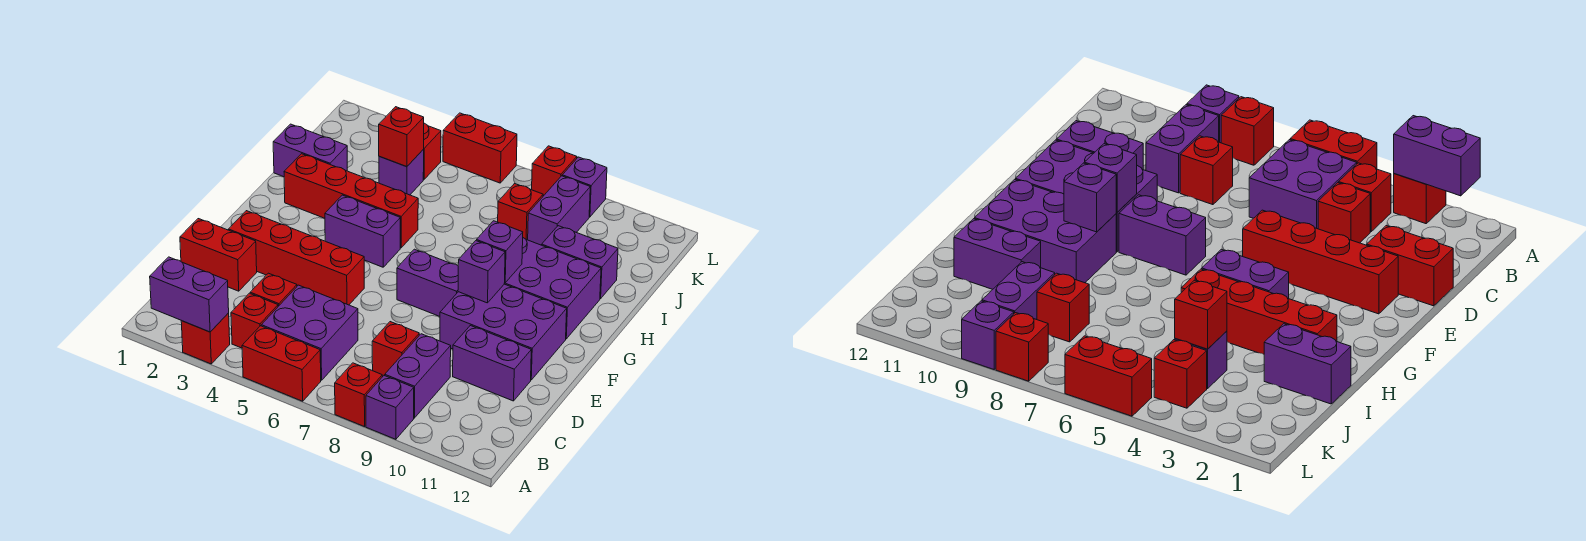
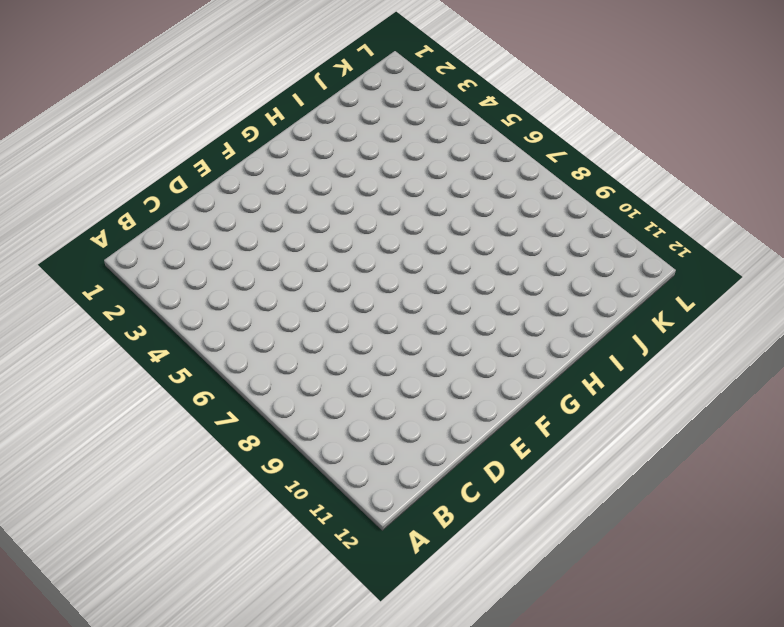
none -> red 1x1 brick [181,313,230,364]
none -> red 1x2 brick [242,326,321,401]
none -> red 1x1 brick [335,363,382,427]
none -> purple 1x1 brick [366,375,414,439]

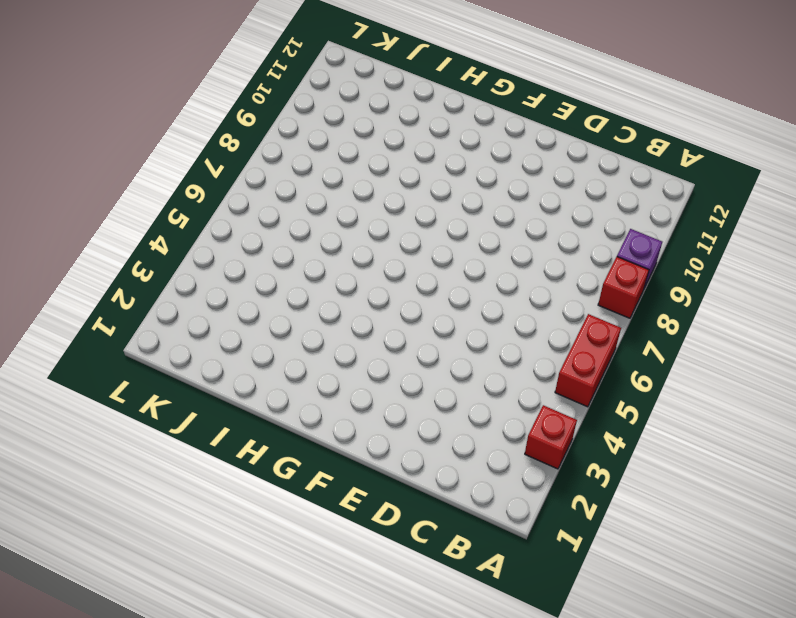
none -> red 1x1 brick [231,293,278,348]
none -> purple 2x2 brick [261,285,358,380]
none -> purple 1x2 brick [385,334,451,418]
none -> red 1x1 brick [250,273,297,306]

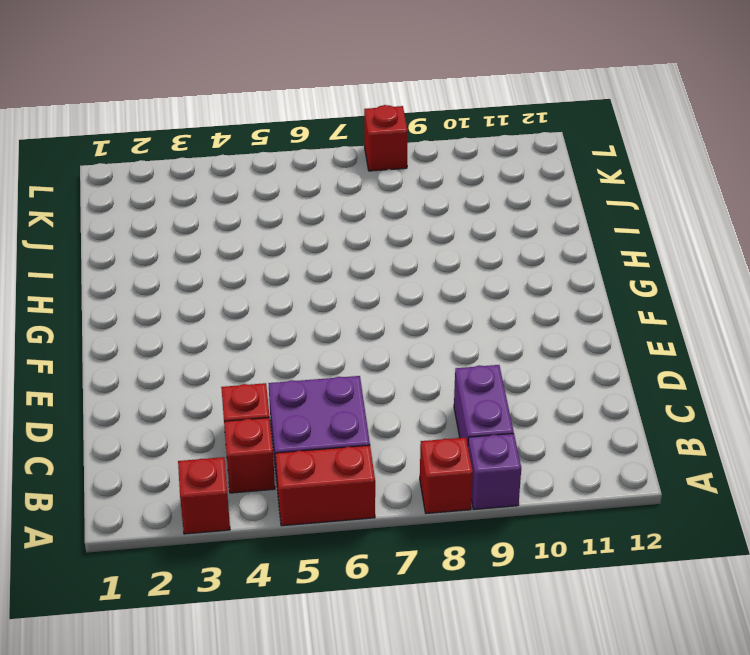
none -> red 1x1 brick [372,322,419,377]
none -> red 1x2 brick [180,219,257,291]
none -> purple 1x2 brick [453,325,531,401]
none -> red 1x4 brick [228,211,364,305]

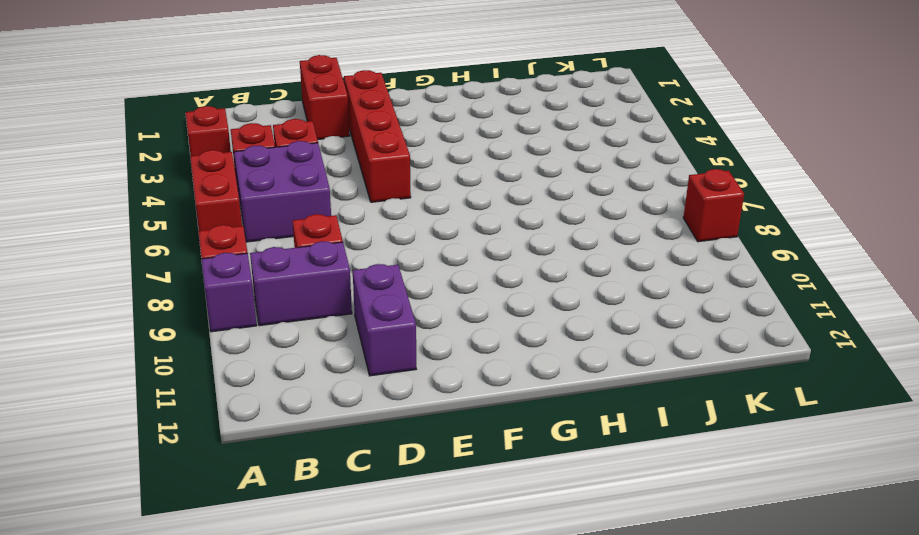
none -> purple 2x3 brick [440,284,567,380]
none -> purple 1x2 brick [397,249,458,316]
none -> purple 1x2 brick [325,195,400,267]
none -> purple 2x3 brick [504,238,601,339]

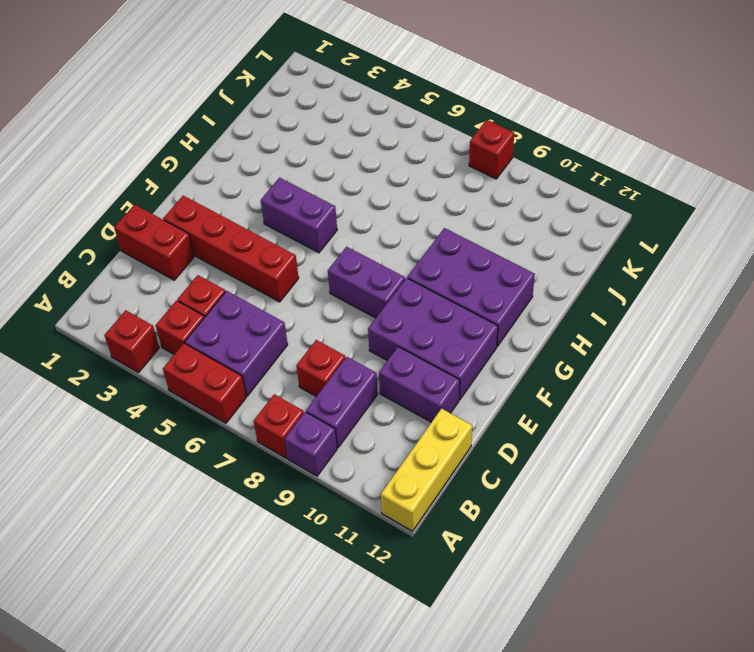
yellow 1x3 brick [381,409,472,531] -> none
none -> red 1x4 brick [284,154,418,248]
none -> purple 1x2 brick [273,124,347,177]
none -> purple 1x2 brick [542,226,618,299]
none -> purple 1x1 brick [379,149,424,195]

